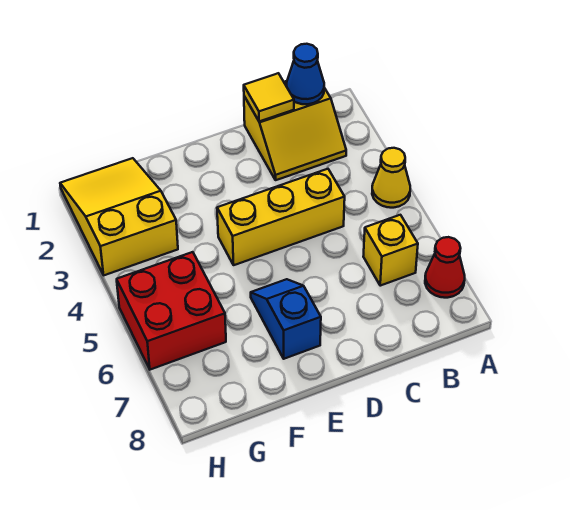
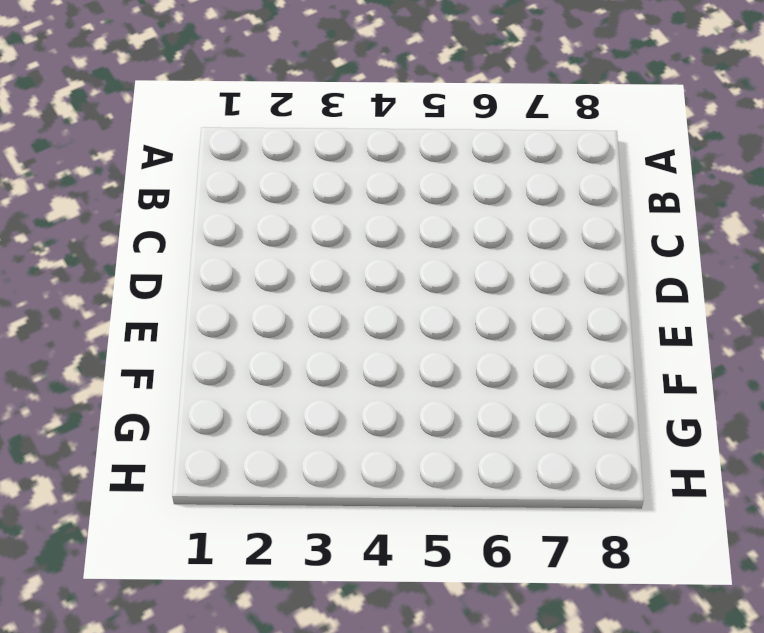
none -> yellow 1x1 cone [372,148,410,208]
none -> red 1x1 cone [425,237,465,298]

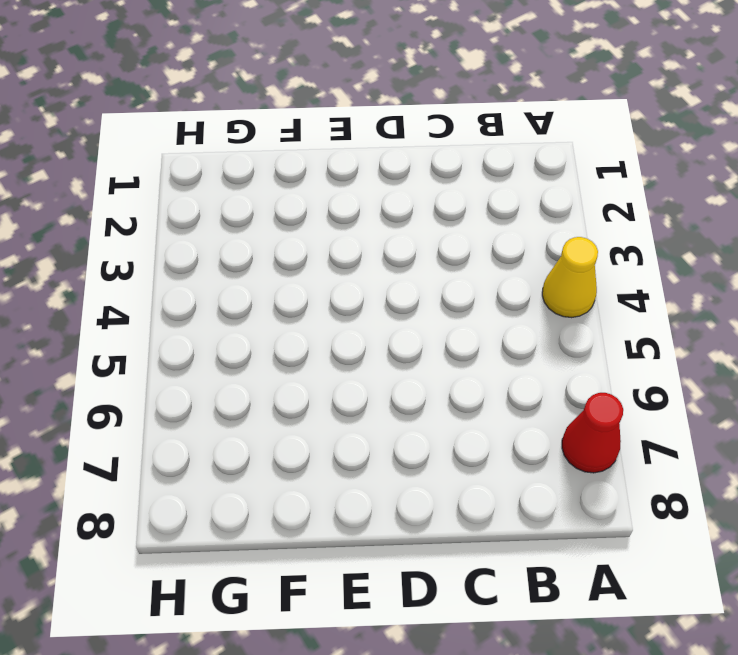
none -> yellow 2x2 slope [244,81,346,180]
none -> yellow 1x1 brick [363,215,418,286]

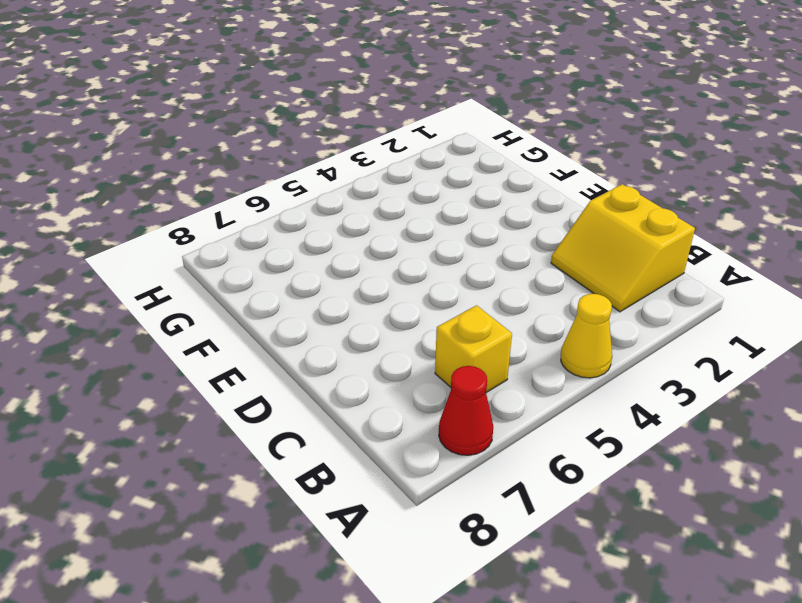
none -> yellow 1x3 brick [217,169,345,265]
none -> blue 1x2 slope [251,279,321,359]

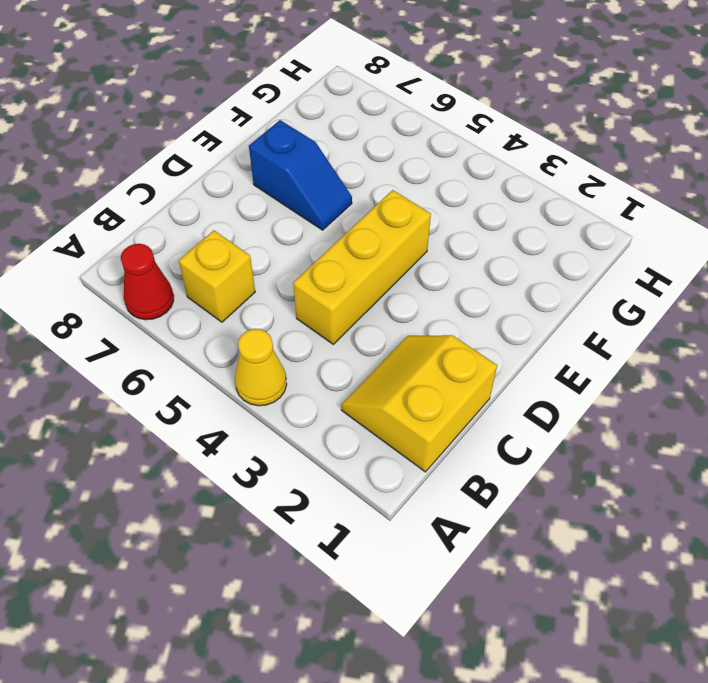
none -> yellow 2x3 slope [60,158,178,275]
none -> red 2x2 brick [117,252,226,370]

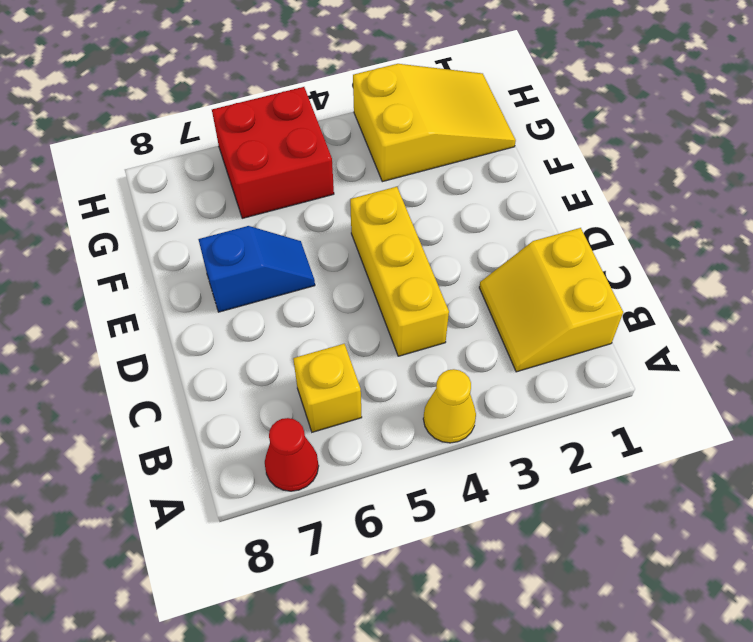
none -> blue 1x1 cone [287,44,324,104]
none -> yellow 1x1 tile [244,73,294,122]

